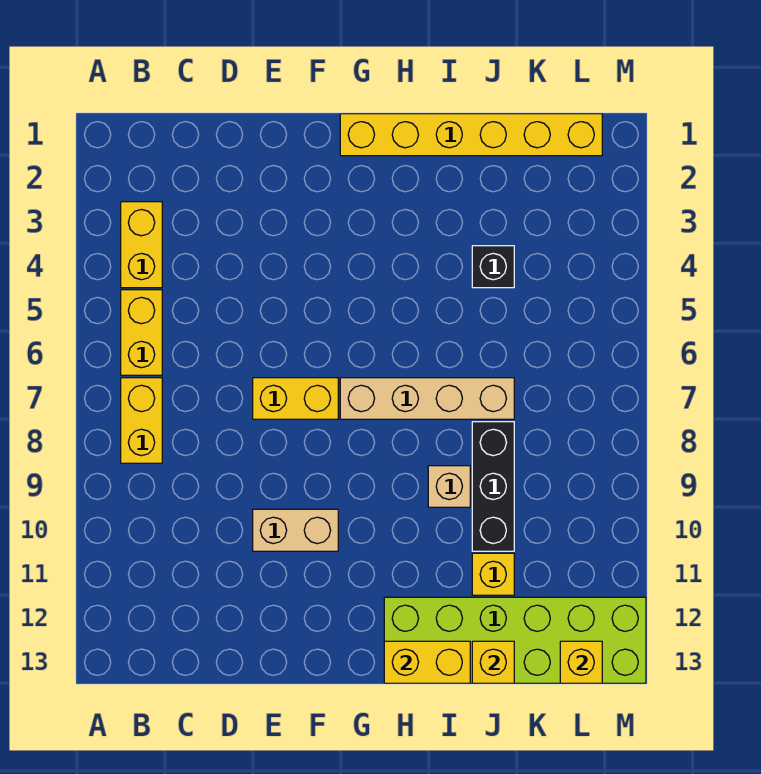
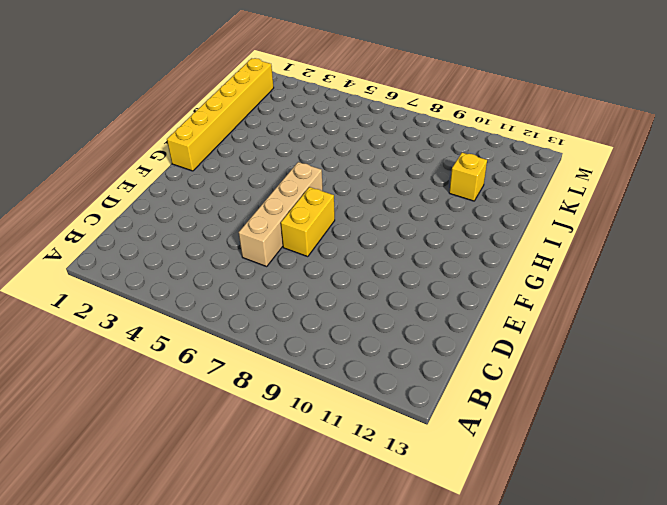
tan 1x4 brick [239,162,323,266] -> tan 1x4 brick moved to [340,378,514,419]
none -> yellow 1x2 brick [121,202,162,288]
none -> yellow 1x2 brick [121,290,162,375]
none -> yellow 1x2 brick [121,378,162,463]

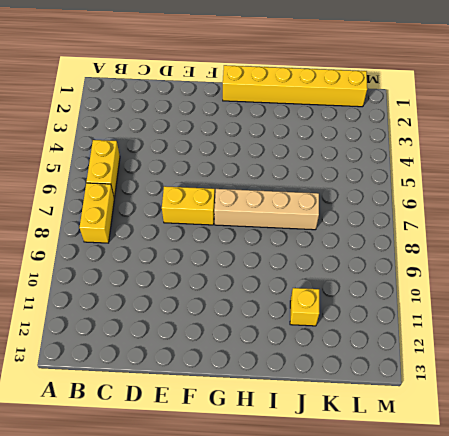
none -> yellow 1x2 brick [121,202,162,288]
none -> tan 1x2 brick [253,509,338,551]
none -> lime 2x6 brick [384,597,646,683]

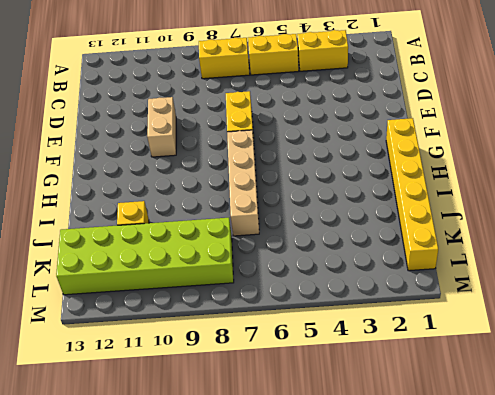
lime 2x6 brick [56,218,234,295] -> lime 2x6 brick turned to [384,597,646,683]
none -> tan 1x1 brick [428,466,470,507]
none -> black 1x1 brick [472,246,514,288]
none -> black 1x3 brick [472,422,514,551]

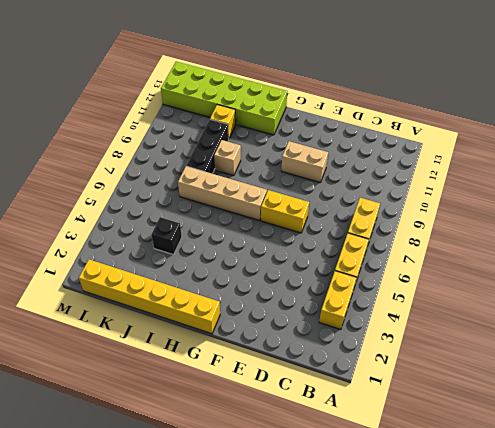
none -> yellow 1x2 brick [384,641,470,683]
none -> yellow 1x1 brick [472,641,514,683]
none -> yellow 1x1 brick [560,641,602,683]

